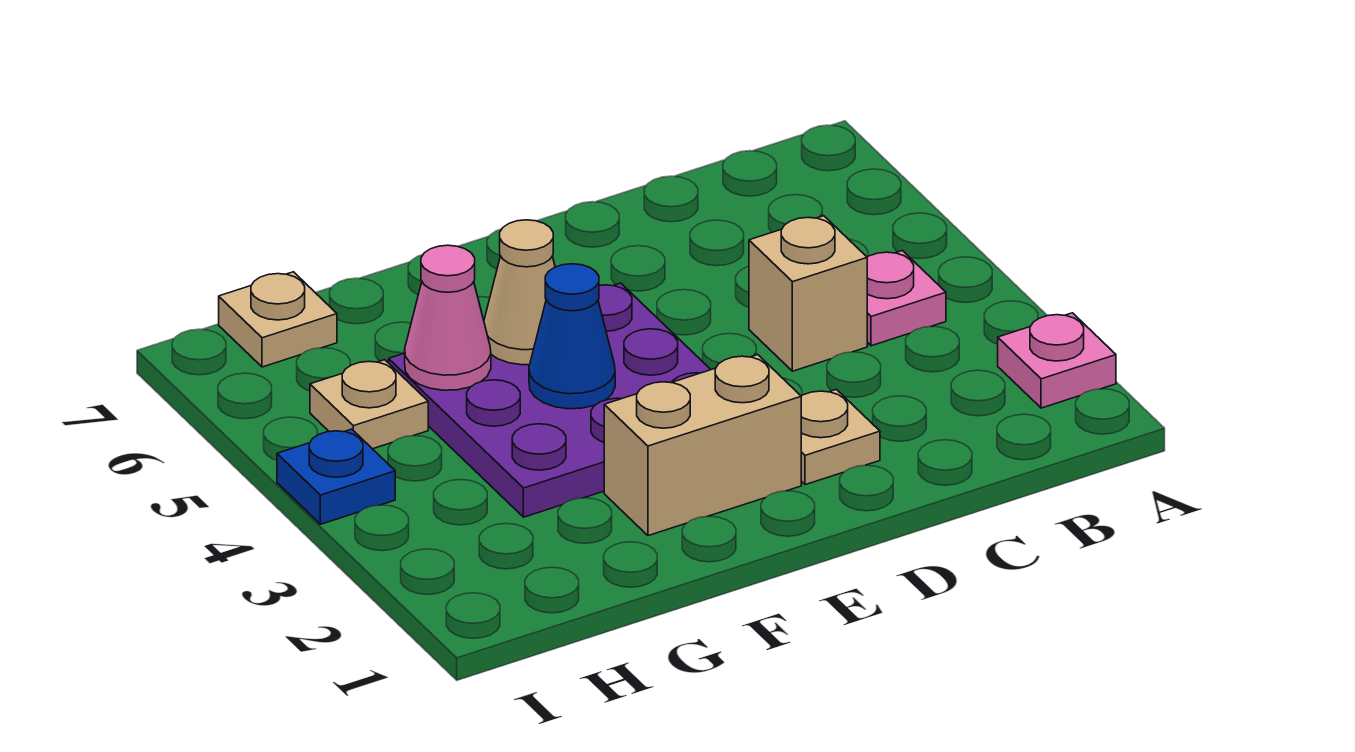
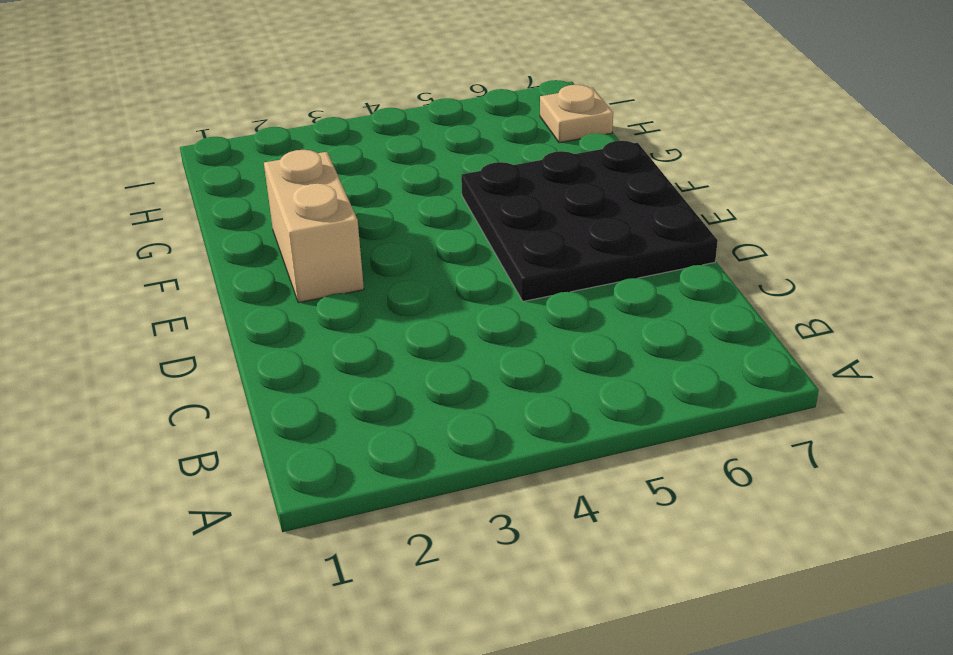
black 3x3 plate [461,141,718,301] -> purple 3x3 plate [389,283,711,517]
none -> pink 1x1 plate [998,313,1116,408]
none -> pink 1x1 plate [867,251,946,346]
none -> tan 1x1 brick [749,216,867,371]

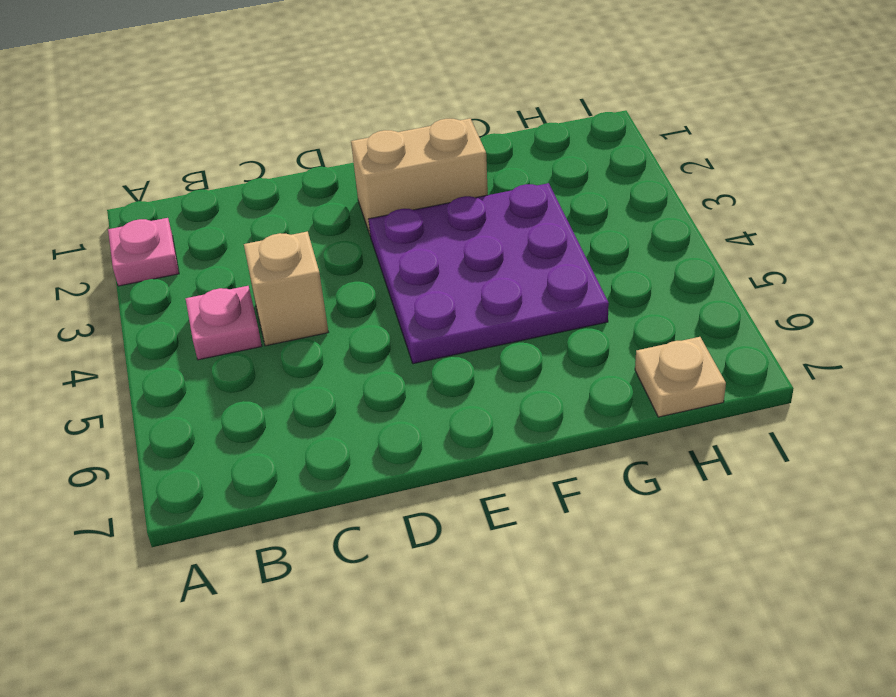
none -> tan 1x1 plate [801,390,880,485]
none -> tan 1x1 plate [310,360,428,449]
none -> blue 1x1 plate [277,429,395,524]

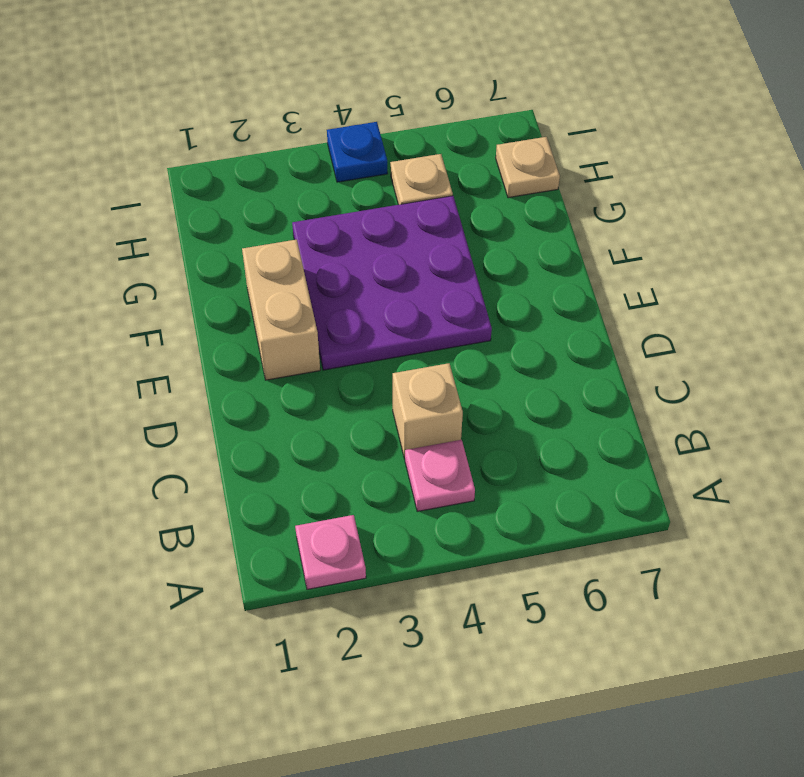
none -> tan 1x1 plate [801,390,880,485]
none -> blue 1x1 cone [529,264,615,409]
none -> tan 1x1 cone [484,220,555,365]

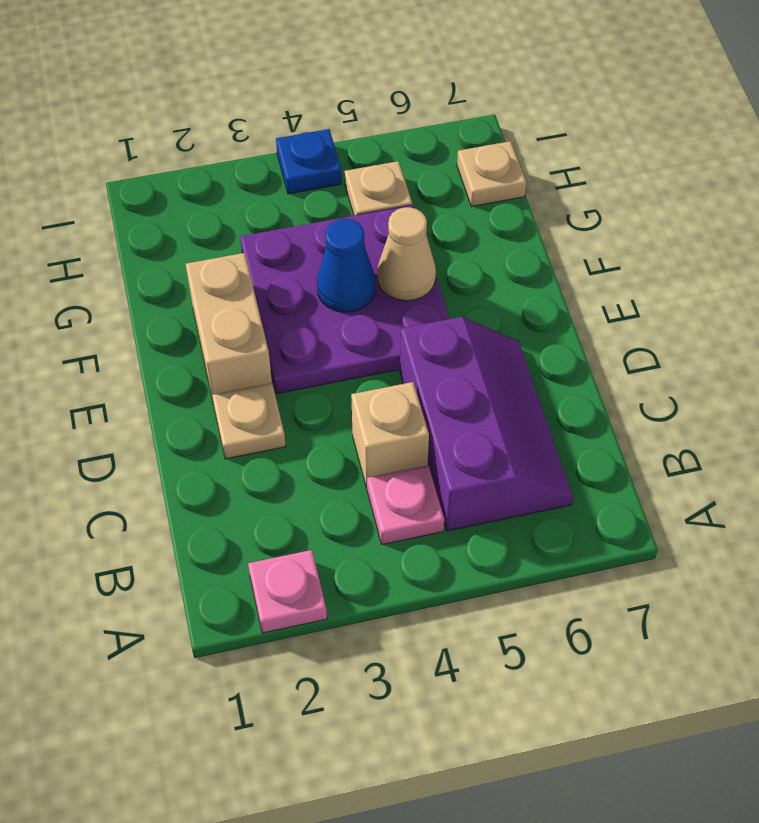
purple 2x3 slope [400,317,573,531] -> none
none -> pink 1x1 cone [405,245,491,390]

